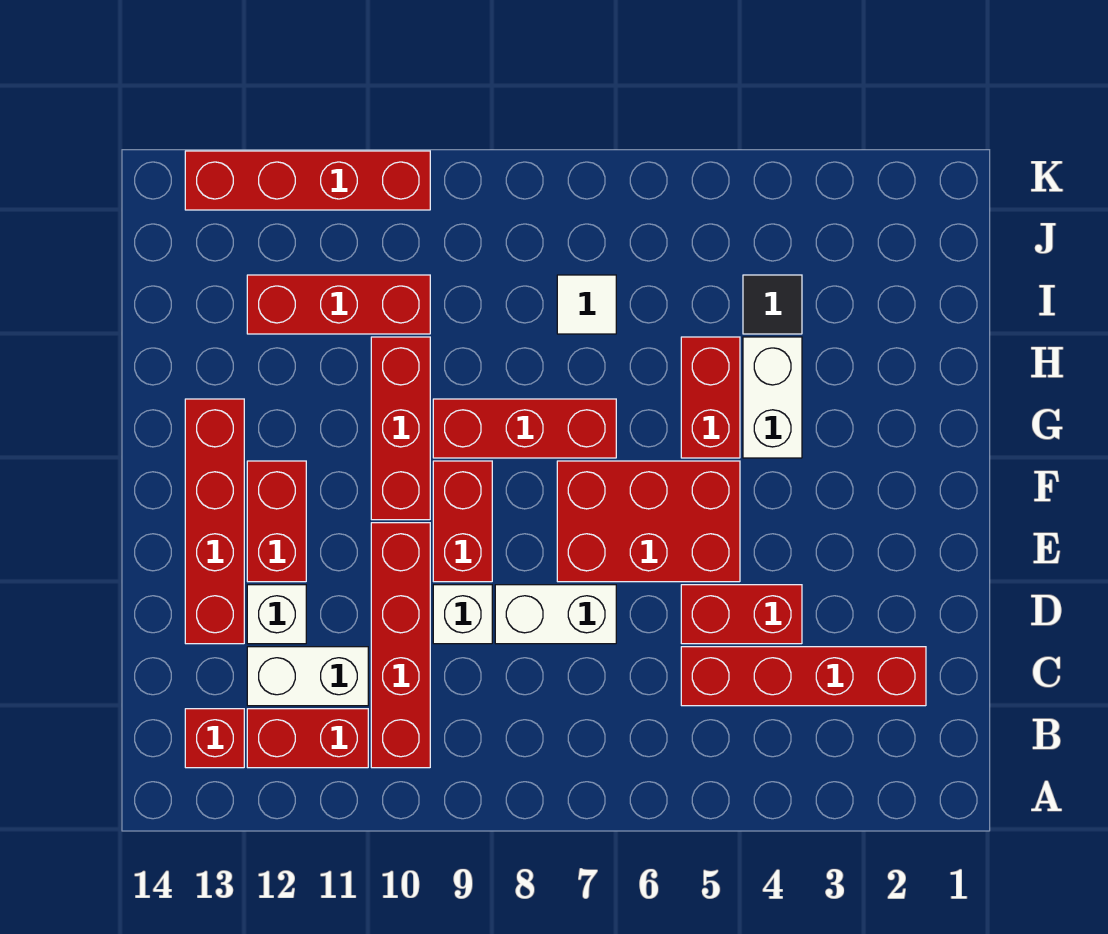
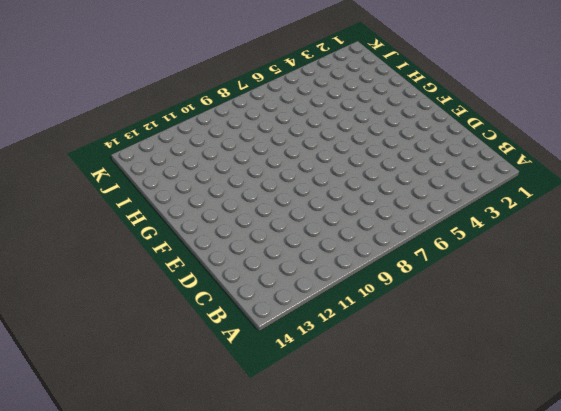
none -> red 1x4 brick [371,523,430,768]
none -> red 1x2 brick [247,709,368,768]
none -> red 1x1 brick [185,709,244,768]

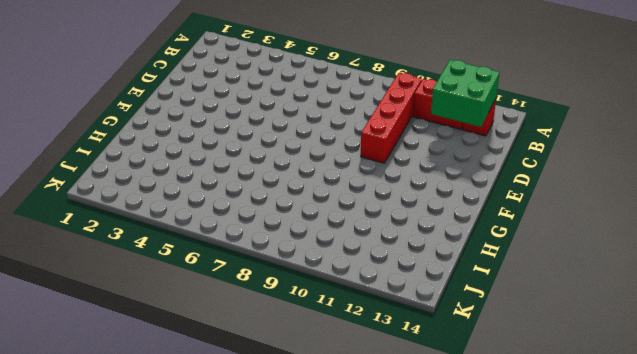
green 2x2 brick [431,60,500,127] -> none
none -> red 1x4 brick [681,647,926,706]
none -> white 1x2 brick [247,647,368,706]
none -> red 1x2 brick [681,585,802,644]

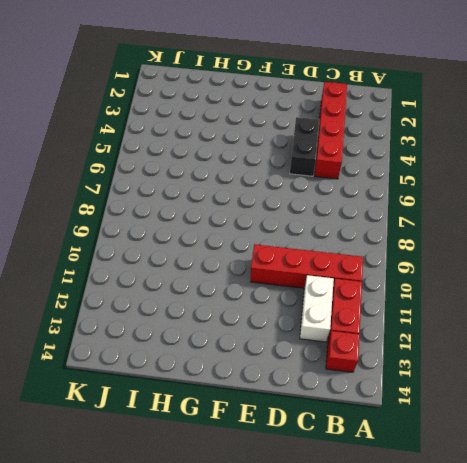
black 1x2 brick [290,117,320,176] -> red 1x2 brick [681,585,802,644]
none -> white 1x2 brick [495,585,616,644]
none -> white 1x1 brick [433,585,492,644]
none -> white 1x1 brick [247,585,306,644]

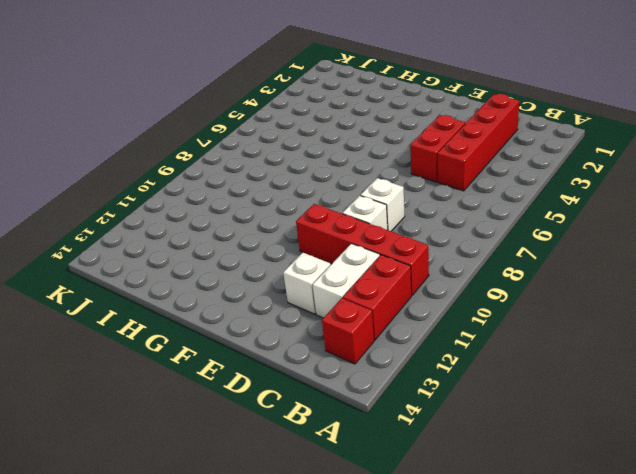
white 1x1 brick [361,178,405,231] -> white 1x2 brick [495,585,616,644]
none -> red 1x4 brick [185,399,244,644]
none -> red 2x3 brick [557,461,740,582]
none -> red 1x2 brick [433,461,492,582]

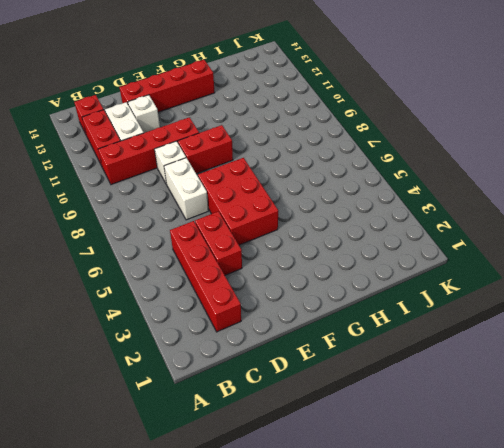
none -> red 1x2 brick [247,461,306,582]
none -> red 1x3 brick [371,337,430,520]
none -> white 1x2 brick [743,337,802,458]

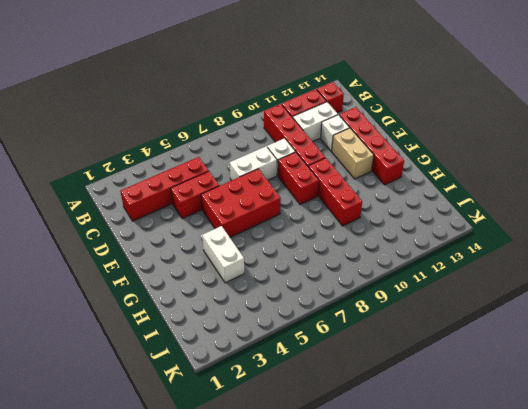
tan 1x2 brick [332,128,374,179] -> red 1x2 brick [247,461,306,582]
none -> red 1x2 brick [681,337,740,458]
none -> red 1x3 brick [433,399,616,458]
none -> black 1x1 tile [743,275,802,334]

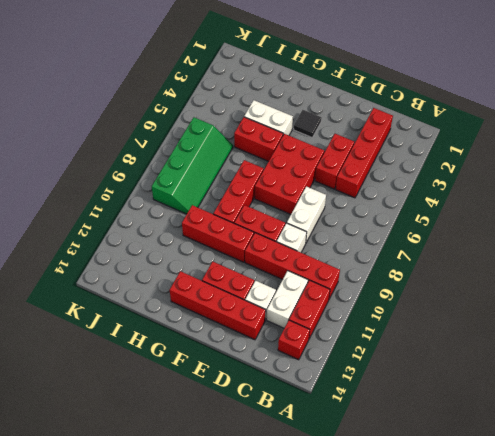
black 1x1 tile [293,110,322,137] -> black 1x1 tile moved to [743,275,802,334]
green 2x4 slope [152,117,233,214] -> white 1x1 tile [557,275,616,334]
none -> red 1x3 brick [247,275,430,334]
none -> red 1x4 brick [185,151,430,210]

